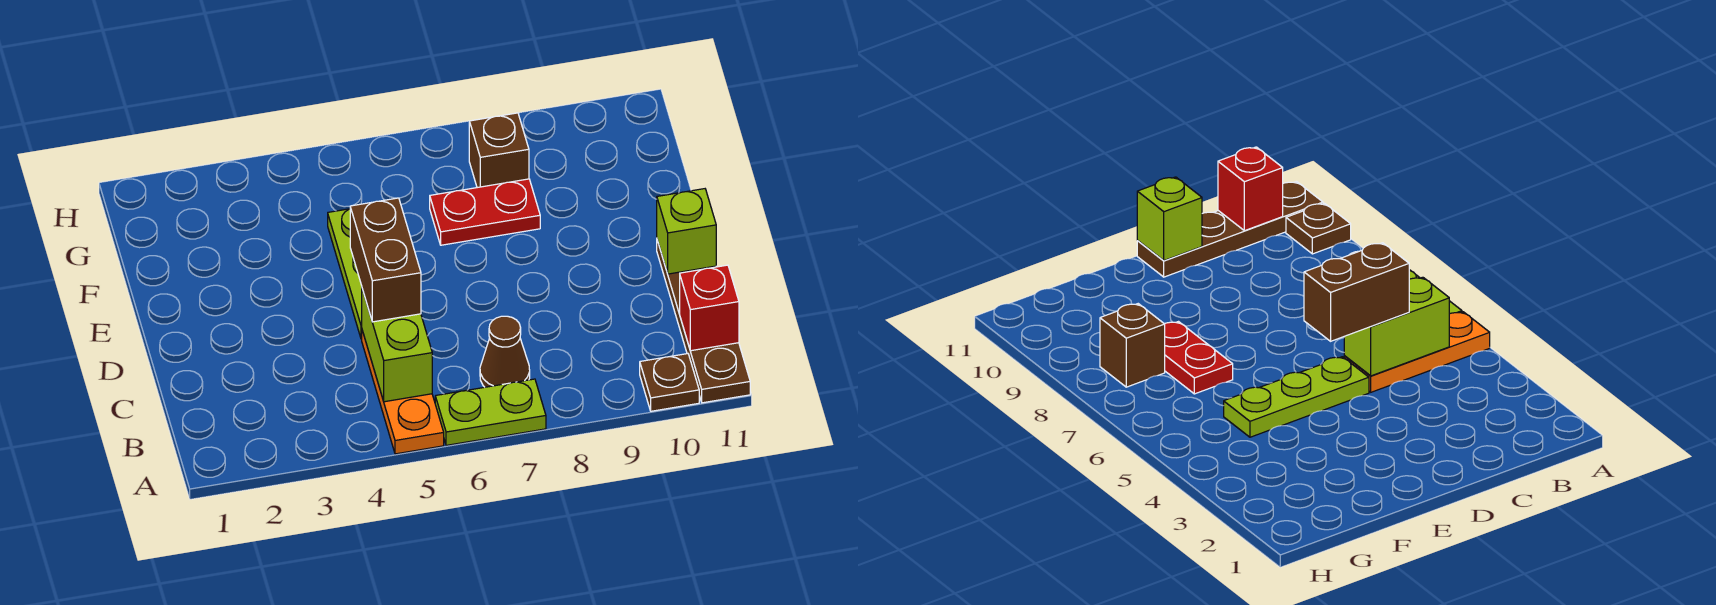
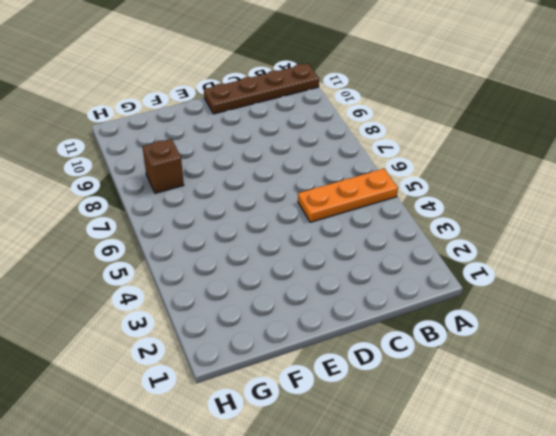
none -> lime 1x2 plate [435,379,546,445]
none -> brown 1x1 plate [640,354,699,411]
none -> brown 1x1 cone [480,316,530,387]

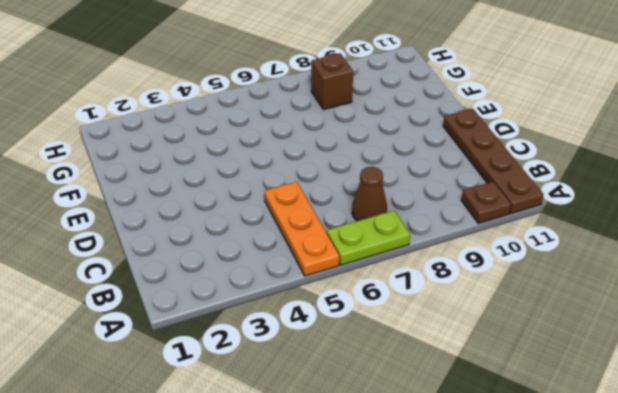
none -> lime 1x3 plate [328,209,362,339]
none -> red 1x2 plate [430,179,540,245]
none -> lime 1x2 brick [362,289,432,402]

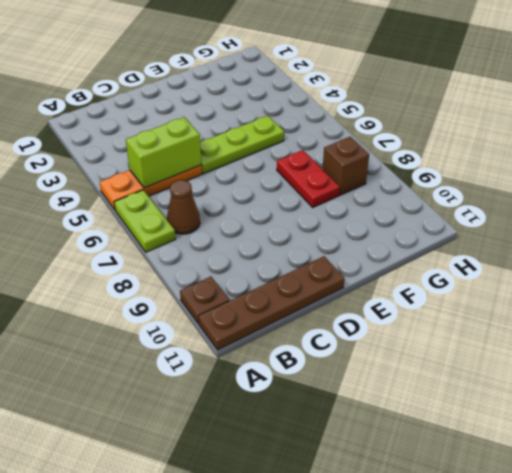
none -> red 1x1 brick [680,265,739,351]
none -> lime 1x1 brick [657,189,716,274]
none -> brown 1x2 brick [350,198,421,322]

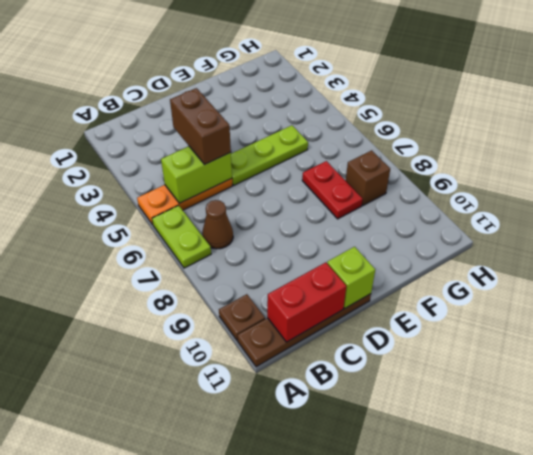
red 1x2 brick [267,262,346,342] -> red 1x1 brick [680,265,739,351]
brown 1x2 brick [170,88,231,165] -> brown 1x2 brick turned to [350,198,421,322]

